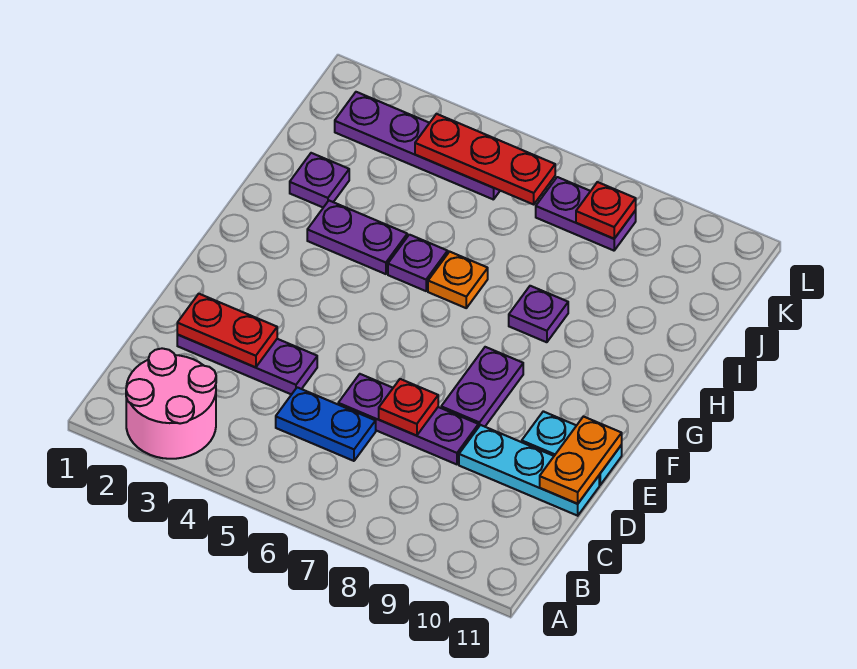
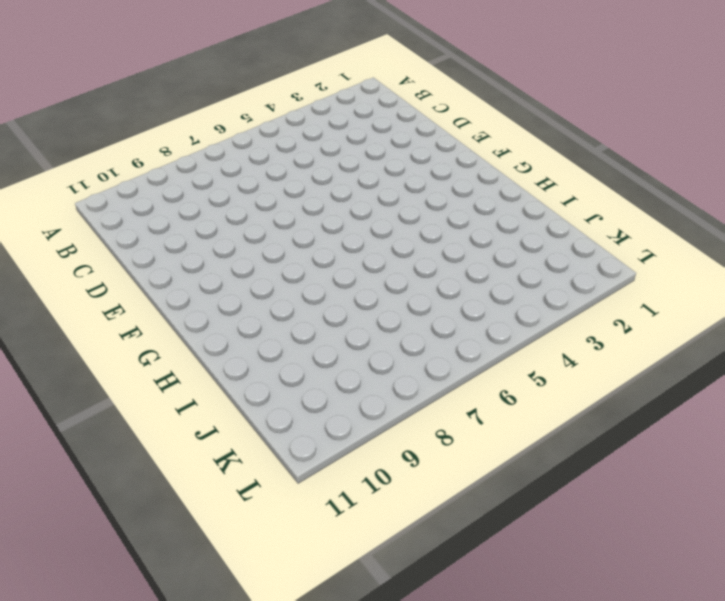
none -> pink 2x2 round brick [126,348,216,459]
none -> blue 1x2 plate [276,387,376,461]
none -> purple 1x3 plate [177,335,317,395]

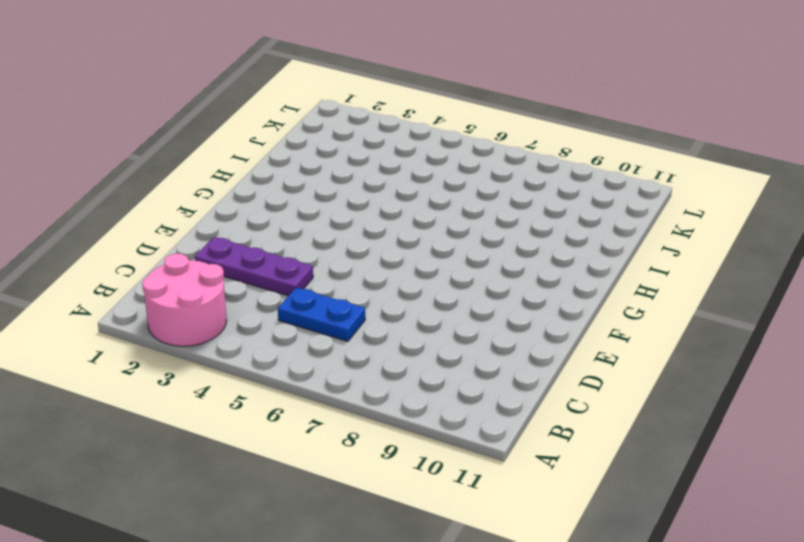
none -> purple 1x3 plate [338,374,478,464]
none -> cyan 1x3 plate [459,425,599,516]
none -> purple 1x2 plate [441,347,523,427]

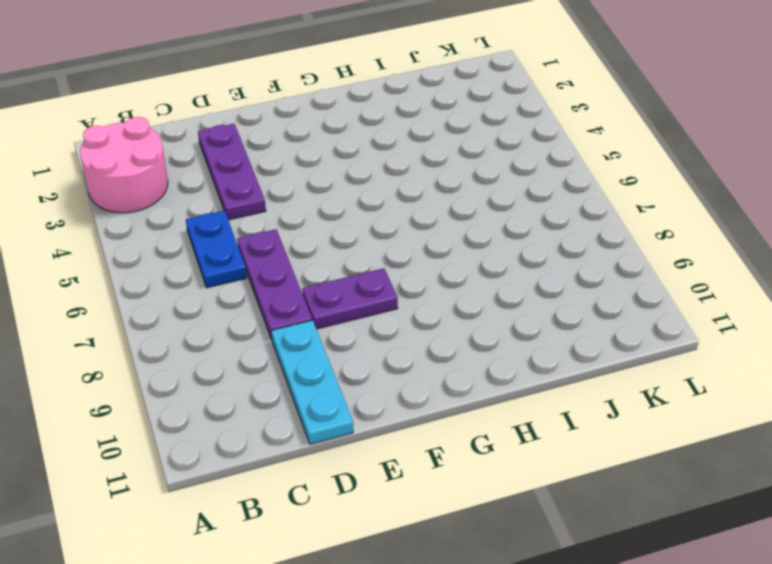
none -> cyan 1x2 plate [522,411,622,485]
none -> purple 1x2 plate [307,201,407,274]
none -> purple 1x1 plate [388,235,448,291]

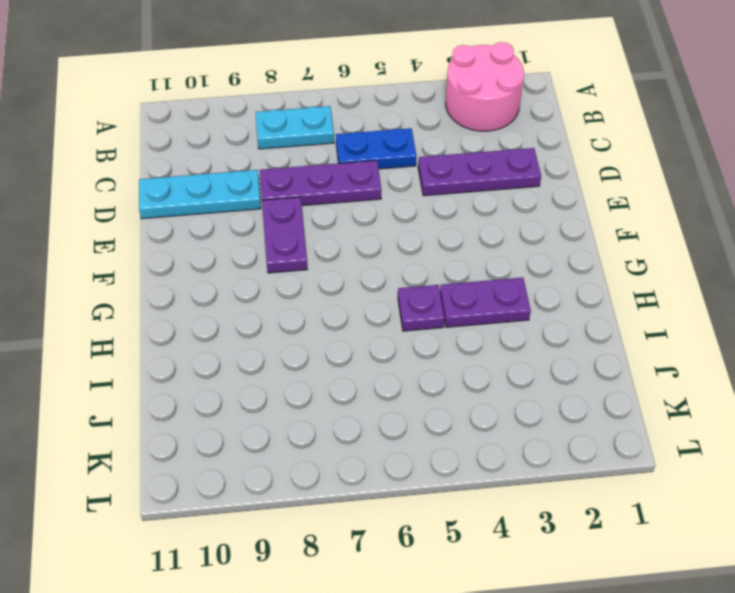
cyan 1x2 plate [255,106,334,149] -> cyan 1x2 plate moved to [522,411,622,485]
none -> orange 1x1 plate [428,252,488,308]
none -> purple 1x1 plate [509,286,568,342]
none -> purple 1x1 plate [290,153,349,207]

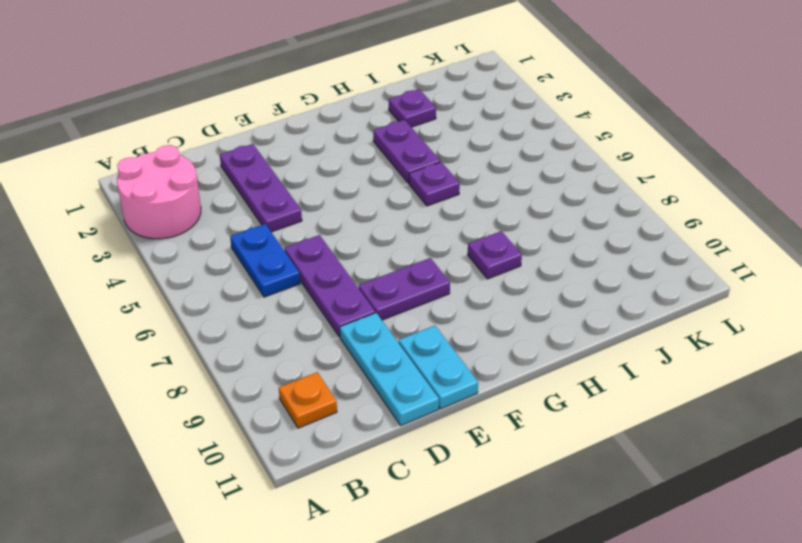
orange 1x1 plate [279,372,337,428] -> orange 1x1 plate moved to [428,252,488,308]
none -> purple 1x4 plate [335,92,500,200]
none -> purple 1x2 plate [536,177,636,251]
none -> red 1x2 plate [177,294,277,367]

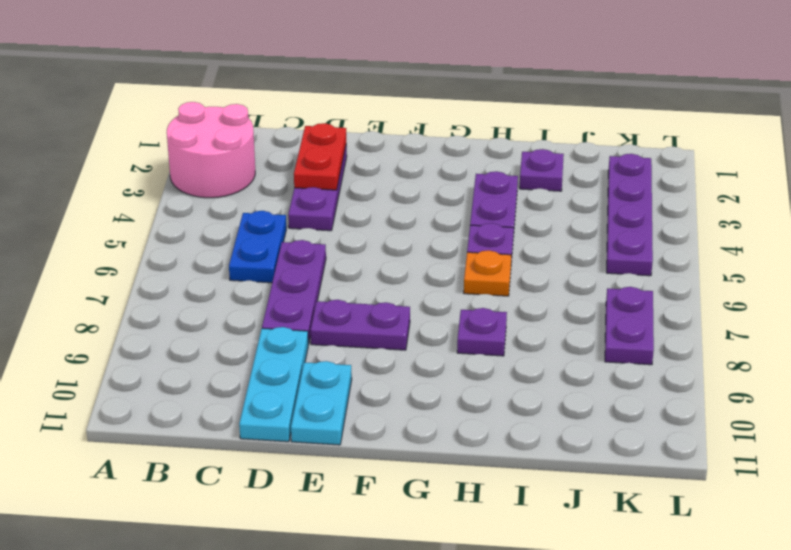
none -> red 1x1 plate [379,379,438,436]
none -> orange 1x2 plate [540,416,622,504]
none -> red 1x3 plate [415,114,555,204]

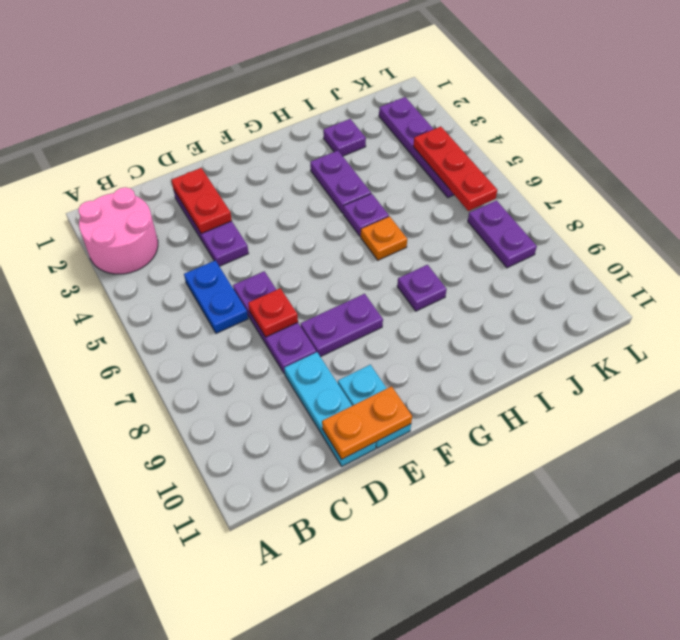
none -> red 1x1 plate [576,182,636,239]

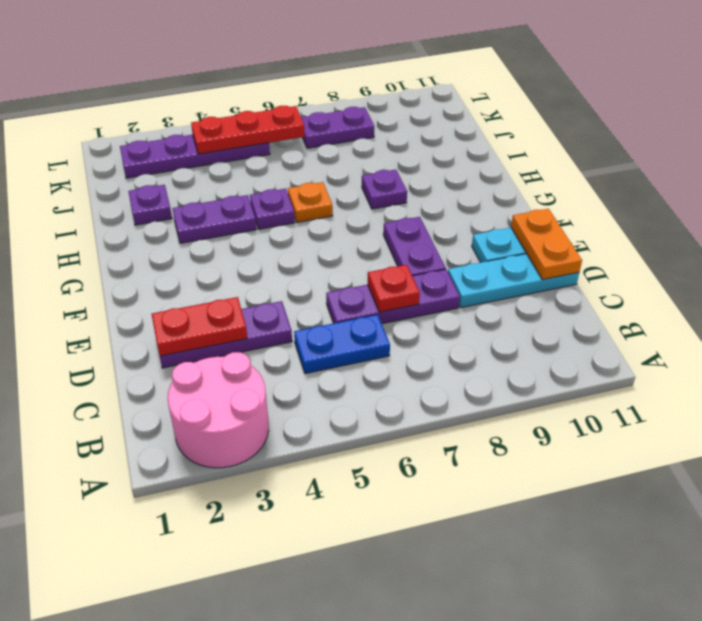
none -> red 1x1 plate [576,182,636,239]

